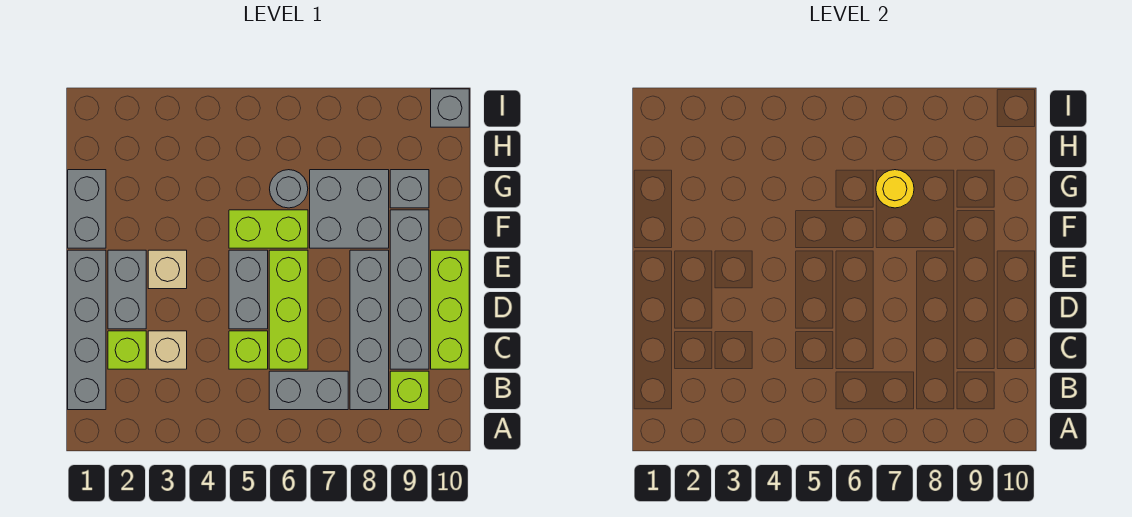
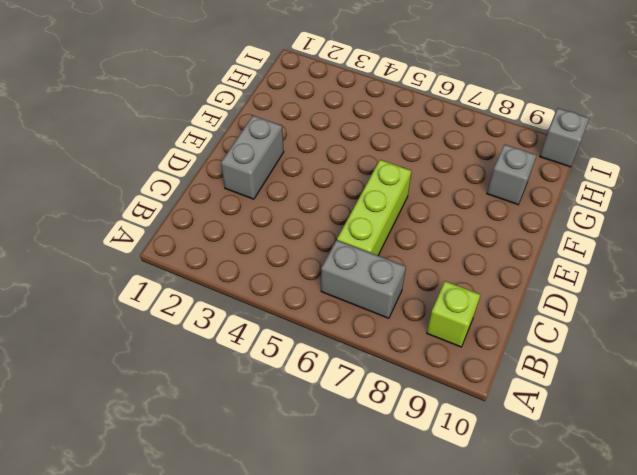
none -> grey 1x4 brick [68,250,106,410]
none -> grey 1x4 brick [350,250,389,410]
none -> lime 1x1 brick [108,331,146,369]

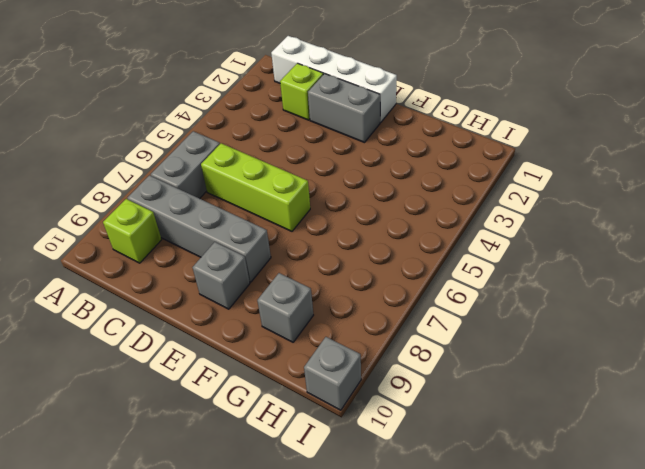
white 1x4 brick [271,36,397,122] -> grey 1x4 brick [68,250,106,410]
grey 1x1 brick [193,242,250,309] -> grey 1x4 brick [390,210,429,369]
none -> tan 1x1 brick [148,331,187,369]
none -> lime 1x1 brick [229,331,268,369]
none -> lime 1x3 brick [431,250,469,369]

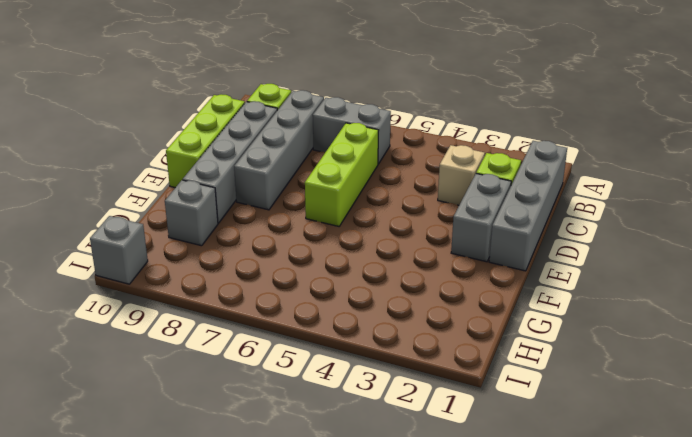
none -> lime 1x1 brick [229,331,268,369]
none -> grey 1x2 brick [229,250,268,329]
none -> tan 1x1 brick [148,250,187,289]

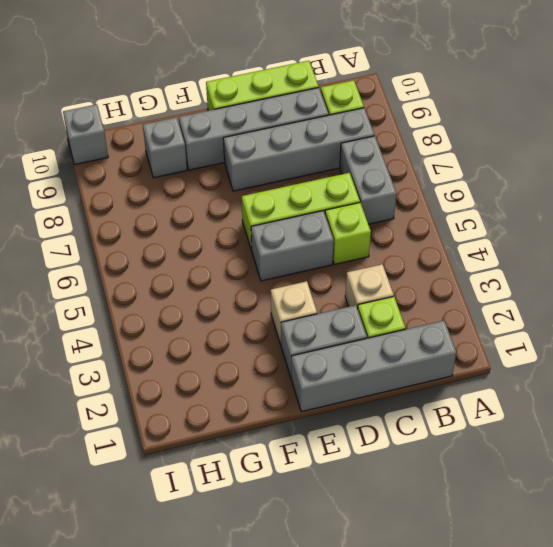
none -> grey 1x2 brick [68,170,106,248]
none -> lime 1x2 brick [229,210,308,248]
none -> grey 2x2 brick [310,170,389,248]

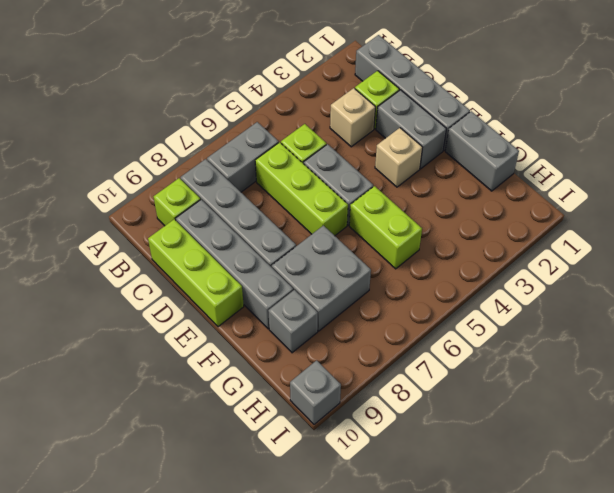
lime 1x2 brick [349,186,422,269] -> lime 1x2 brick turned to [229,210,308,248]
none -> grey 1x1 round brick [270,170,308,208]
none -> yellow 1x1 round brick [876,170,914,208]

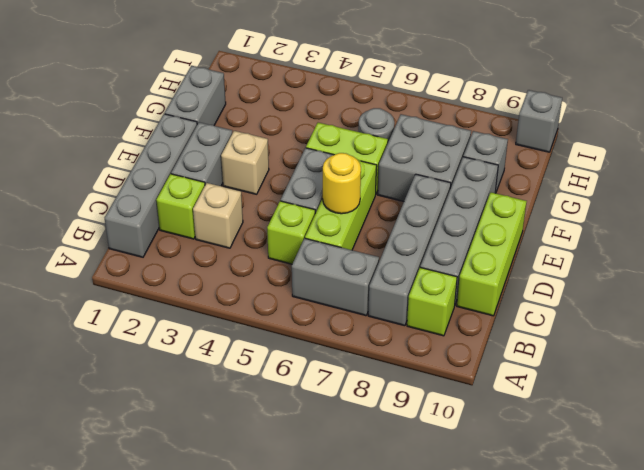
yellow 1x1 round brick [323,153,361,214] -> yellow 1x1 round brick moved to [876,170,914,208]

